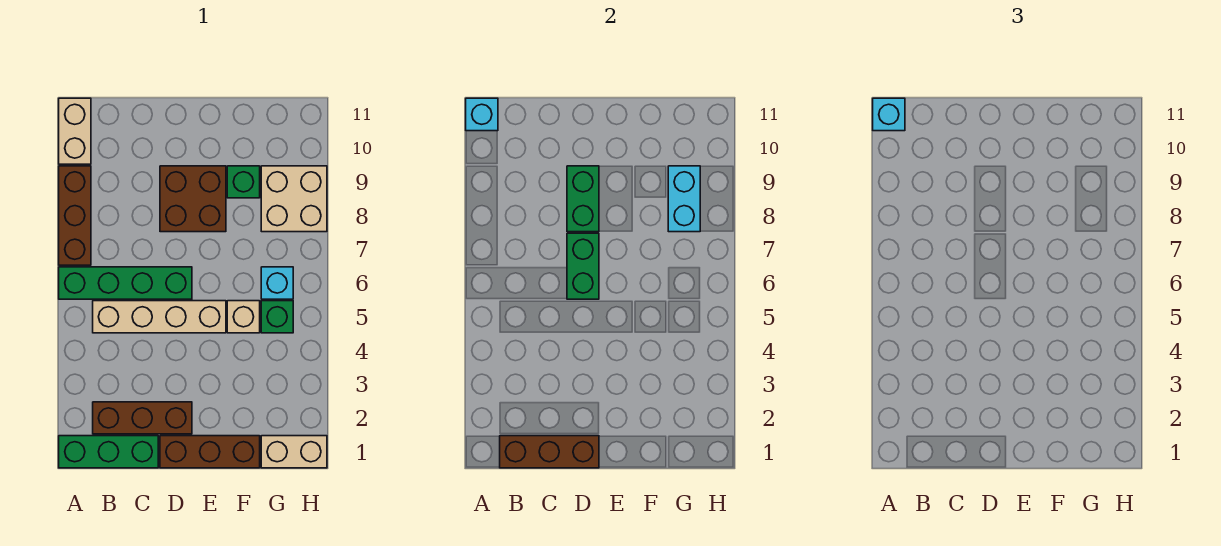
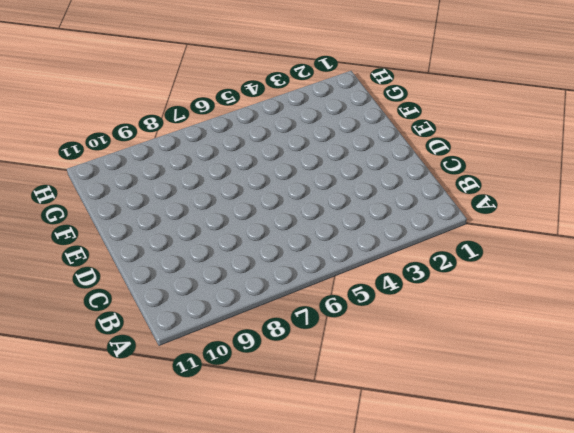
none -> green 1x3 brick [59,436,158,468]
none -> green 1x4 brick [59,267,192,299]
none -> brown 1x3 brick [59,166,91,265]

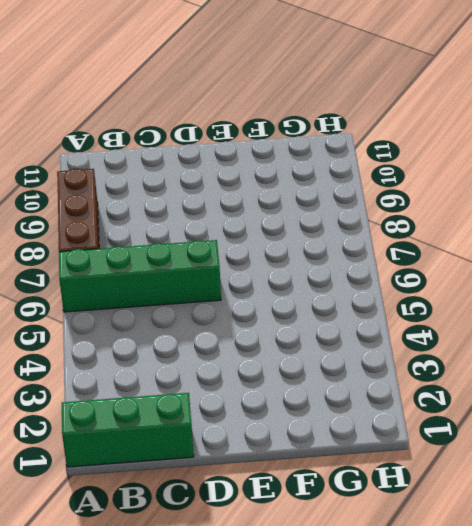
none -> tan 1x2 brick [59,98,91,164]
none -> brown 1x3 brick [93,402,192,434]
none -> tan 1x4 brick [93,301,226,333]

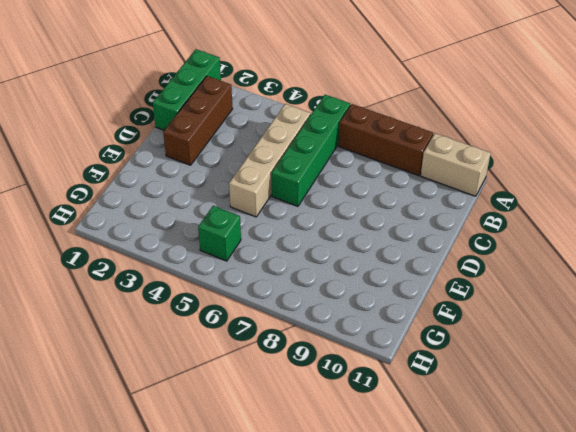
none -> brown 1x3 brick [160,436,260,468]
none -> brown 2x2 brick [160,166,226,232]
none -> tan 1x1 brick [227,301,260,333]

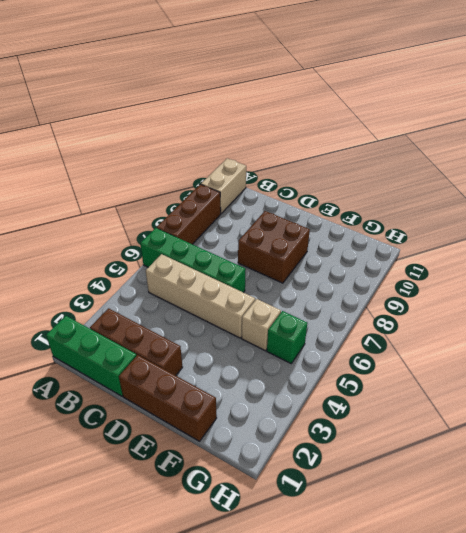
none -> green 1x1 brick [227,166,260,198]
none -> tan 1x2 brick [261,436,327,468]
none -> cyan 1x1 brick [261,267,293,299]

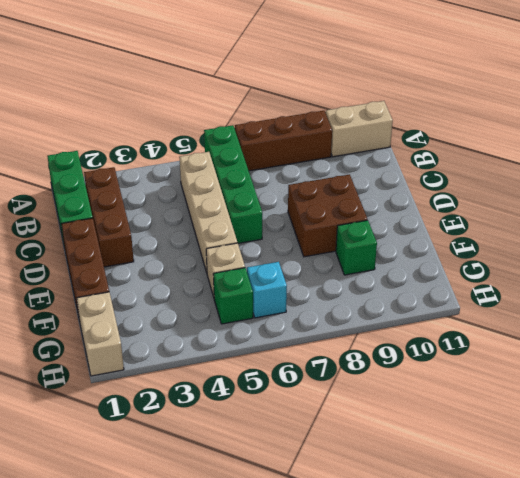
none -> tan 2x2 brick [261,166,327,232]
none -> cyan 1x1 brick [466,98,498,131]
none -> brown 1x3 brick [500,436,599,468]

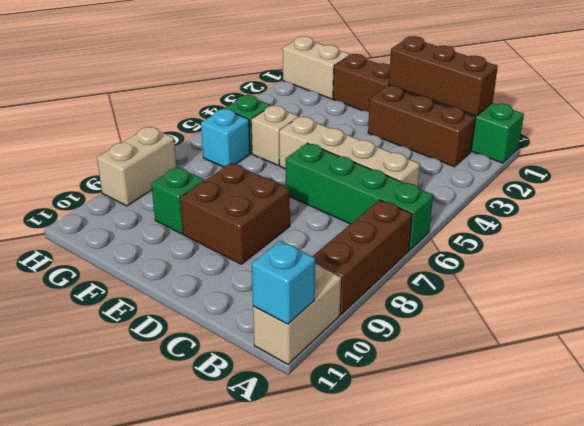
tan 1x2 brick [97,127,176,206] -> tan 2x2 brick [261,166,327,232]
none -> green 1x2 brick [567,233,599,299]
none -> green 1x2 brick [567,166,599,232]
none -> cyan 1x2 brick [668,166,700,232]

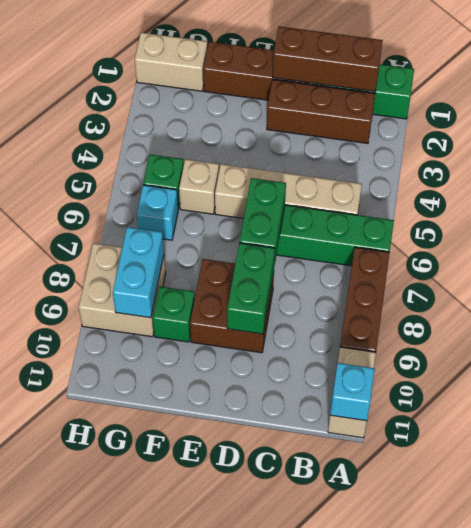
none -> cyan 1x1 brick [873,98,905,131]

